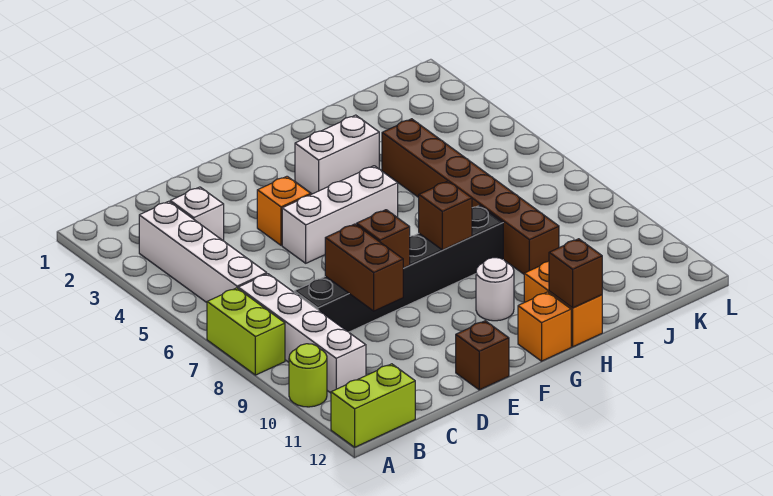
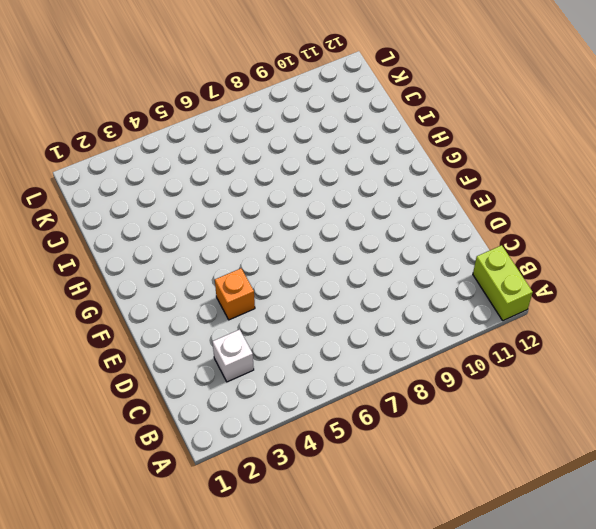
none -> lime 1x2 brick [207,288,285,375]
none -> lime 1x1 round brick [289,344,327,407]
none -> white 1x4 brick [139,201,267,302]

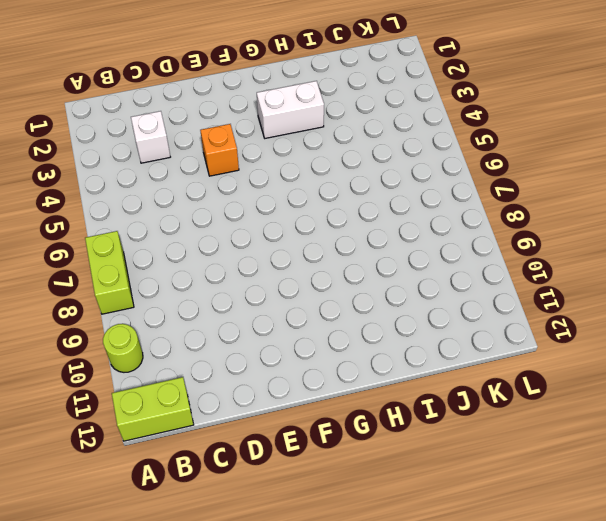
none -> white 1x4 brick [139,201,267,302]
none -> white 1x4 brick [238,274,366,393]
none -> black 1x6 brick [294,205,503,332]

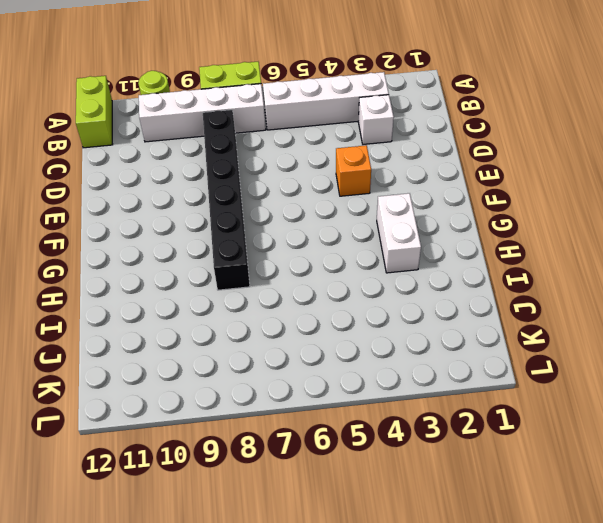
none -> white 1x3 brick [282,166,398,263]
none -> brown 1x1 brick [456,321,509,390]
none -> white 1x1 round brick [476,258,514,321]

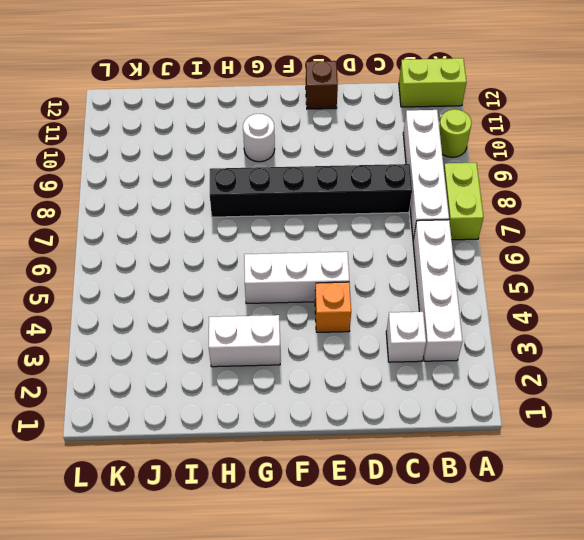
none -> orange 1x1 brick [518,292,571,361]
none -> orange 1x2 brick [524,261,602,347]
none -> brown 1x6 brick [382,119,559,274]

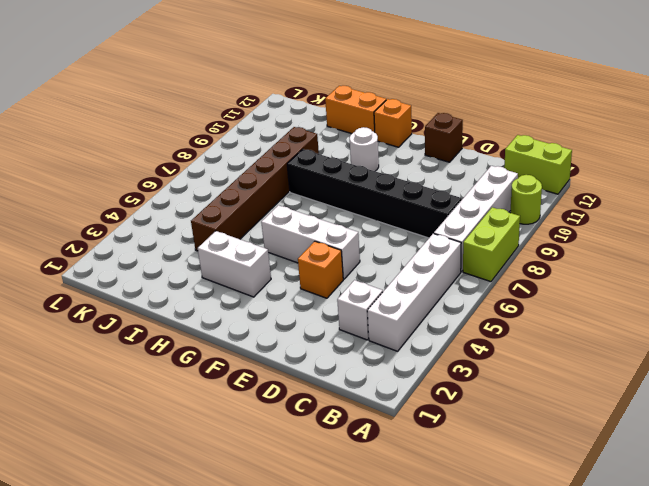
orange 1x2 brick [325,86,386,134] -> orange 1x2 brick turned to [524,261,602,347]
none -> brown 1x2 brick [325,224,403,311]
none -> brown 1x1 brick [357,210,410,268]
none -> brown 1x1 brick [419,181,472,250]

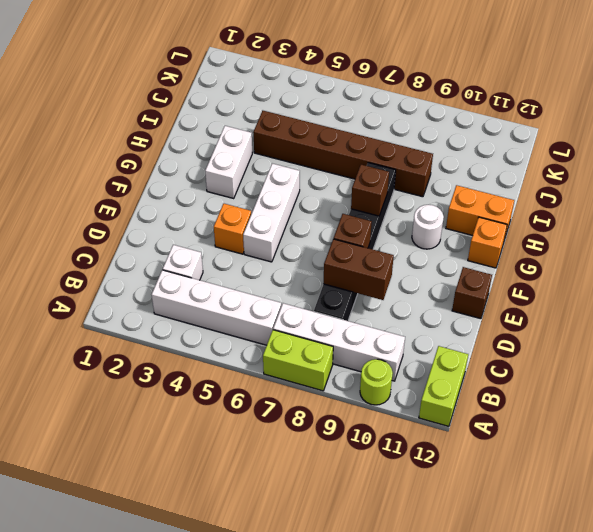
none -> brown 1x1 brick [549,239,602,308]

